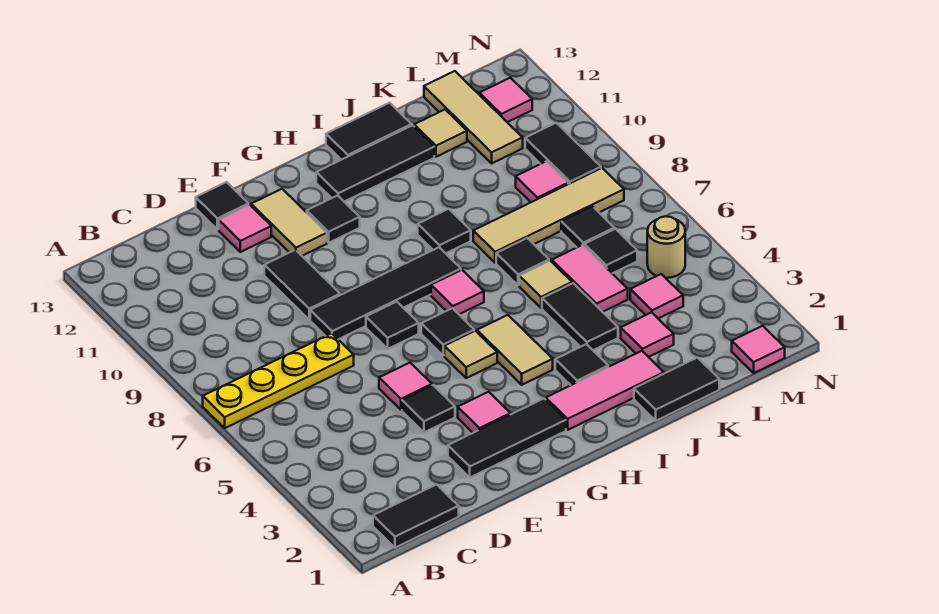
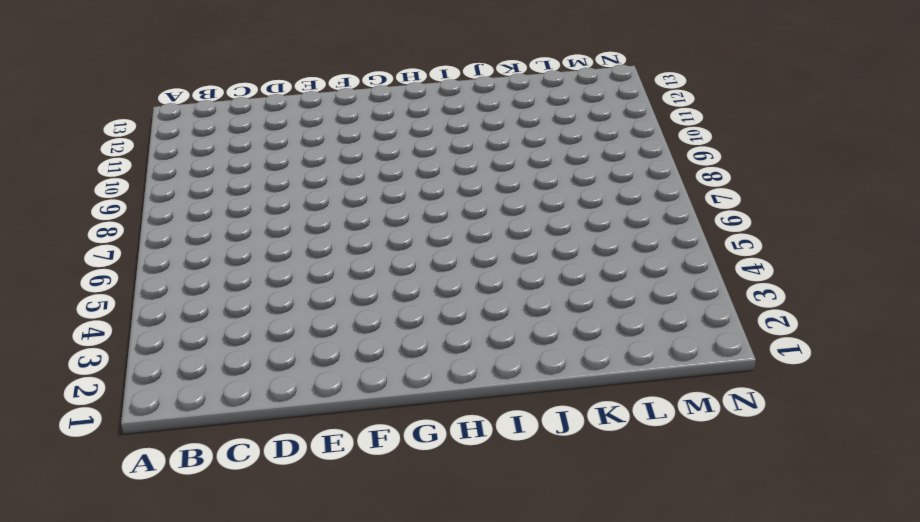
none -> yellow 1x4 plate [203,333,354,428]
none -> black 1x2 tile [373,484,459,548]
none -> black 1x3 tile [448,399,566,477]
none -> black 1x1 tile [402,385,455,432]

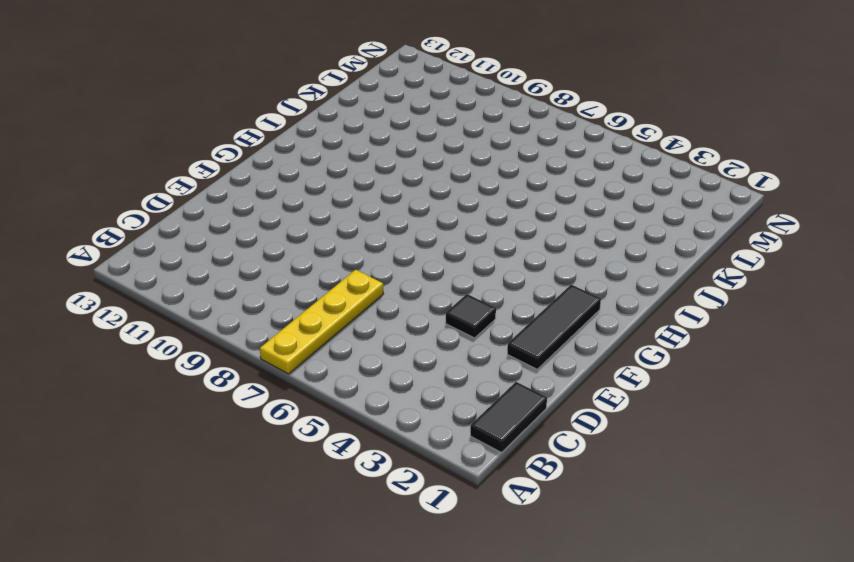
none -> pink 1x1 tile [379,363,432,410]
none -> black 1x4 tile [310,247,461,339]
none -> black 1x2 tile [264,250,340,320]
none -> pink 1x1 tile [219,205,271,252]

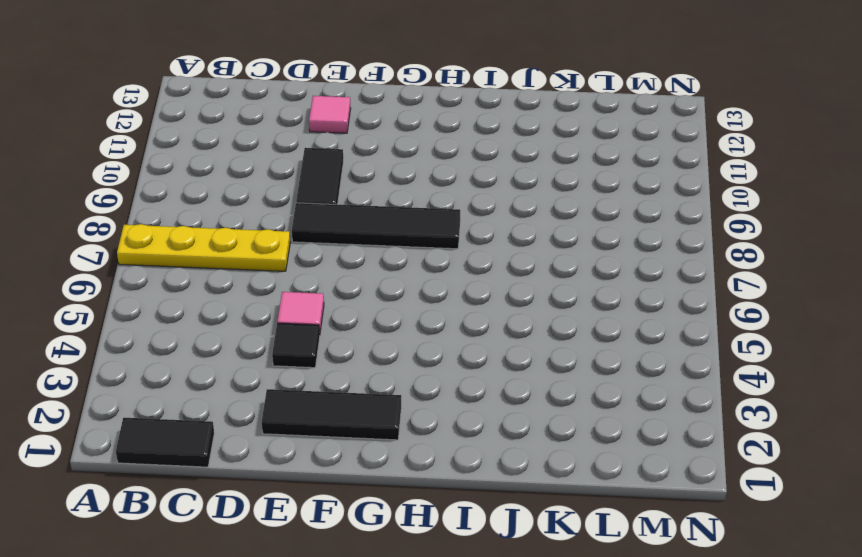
none -> black 1x1 tile [196,182,248,230]
none -> pink 1x1 tile [458,392,510,433]
none -> black 1x1 tile [366,302,419,349]
none -> tan 1x2 tile [251,189,327,256]

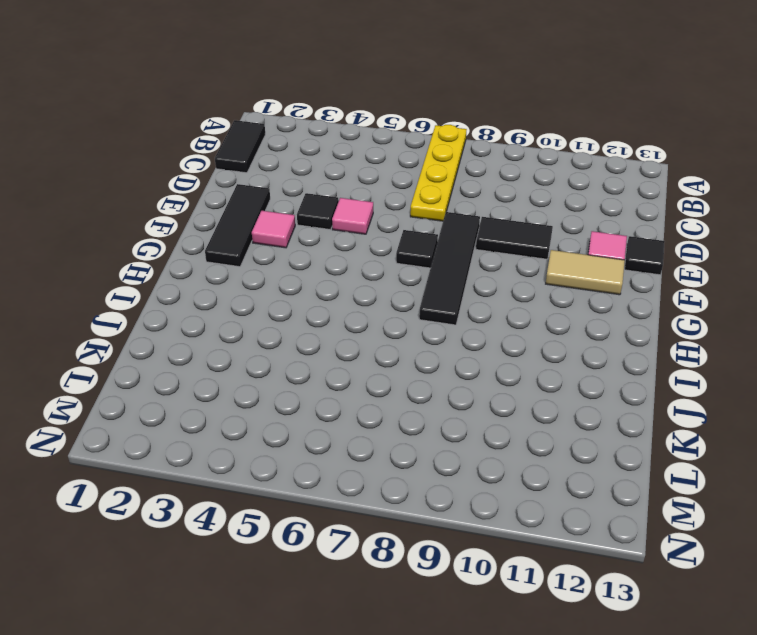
none -> tan 1x1 tile [444,331,497,378]
none -> black 1x1 tile [421,308,474,356]
none -> black 1x1 tile [307,195,360,243]
none -> pink 1x3 tile [546,351,664,430]

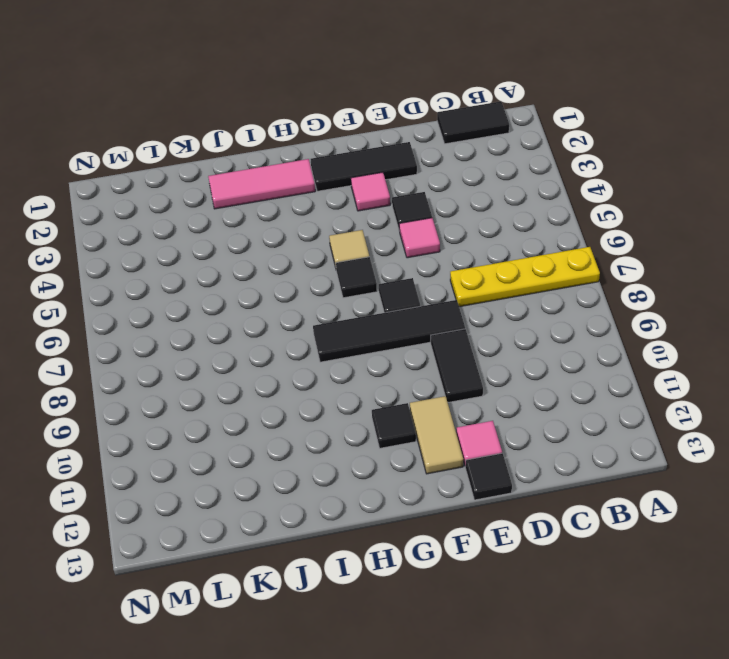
none -> tan 1x2 tile [477,315,553,385]
none -> pink 1x1 tile [431,270,484,314]
none -> black 1x3 tile [316,125,434,202]
none -> black 1x1 tile [555,344,608,385]

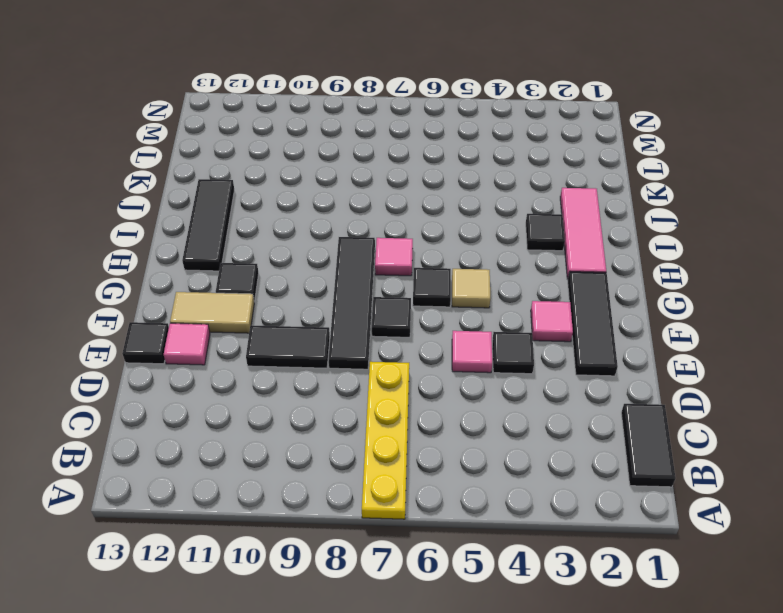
none -> tan 1x2 tile [477,315,553,385]
none -> black 1x1 tile [418,209,471,253]
none -> black 1x2 tile [326,103,412,160]
none -> black 1x2 tile [634,358,719,421]

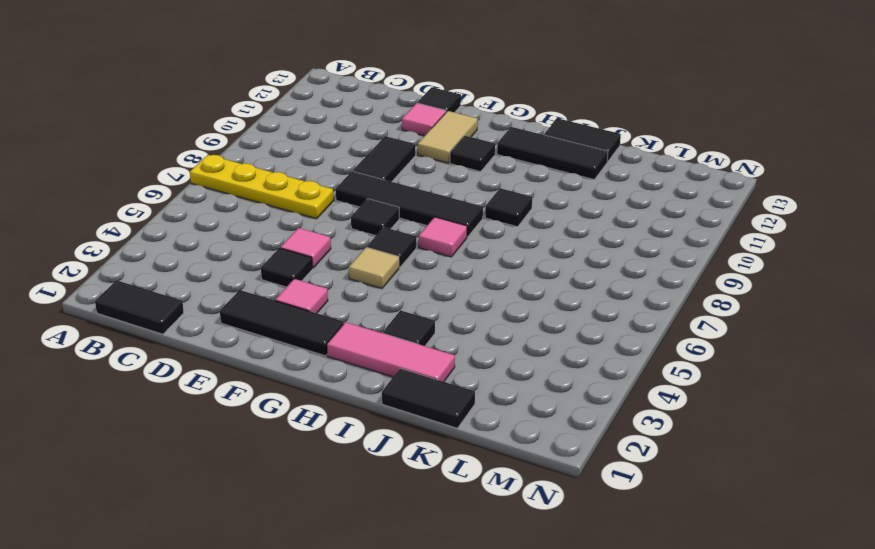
none -> tan 1x2 tile [477,315,553,385]
none -> black 1x2 tile [542,283,618,350]
none -> tan 1x1 tile [519,261,572,308]
none -> black 1x1 tile [496,238,549,285]

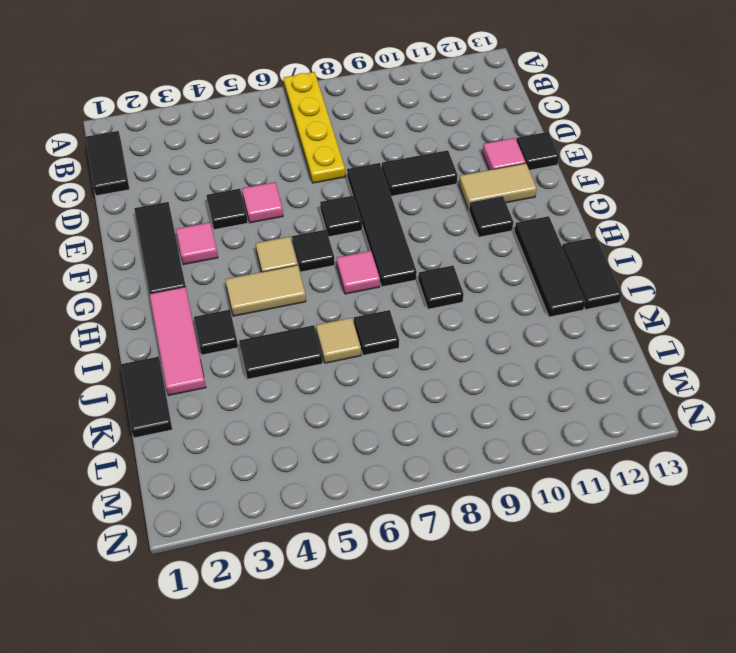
none -> tan 1x4 tile [473,168,624,263]
none -> pink 1x1 tile [621,312,674,357]
none -> pink 1x2 tile [552,245,628,312]
none -> tan 1x1 tile [414,110,467,157]

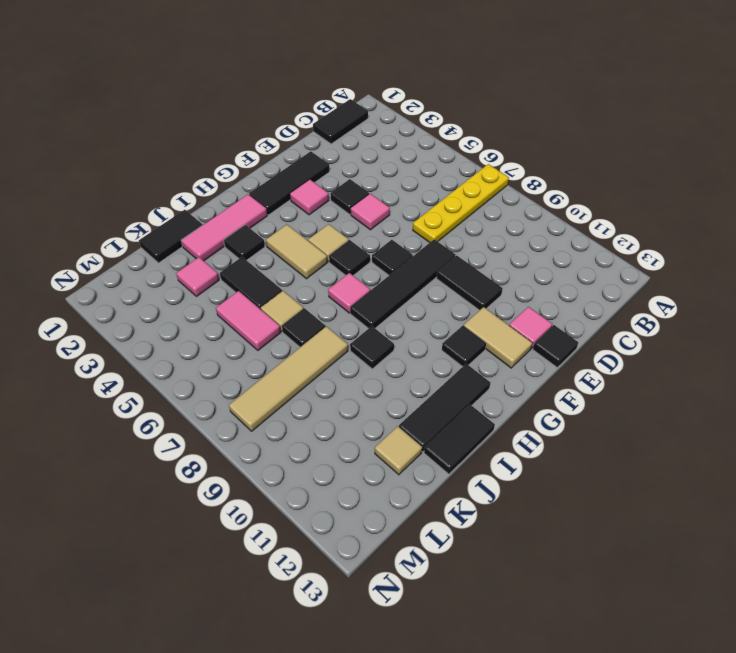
none -> pink 1x1 tile [630,274,683,319]
none -> black 1x1 tile [584,229,637,273]
none -> black 1x1 tile [561,206,614,247]
none -> pink 1x1 tile [516,161,568,202]

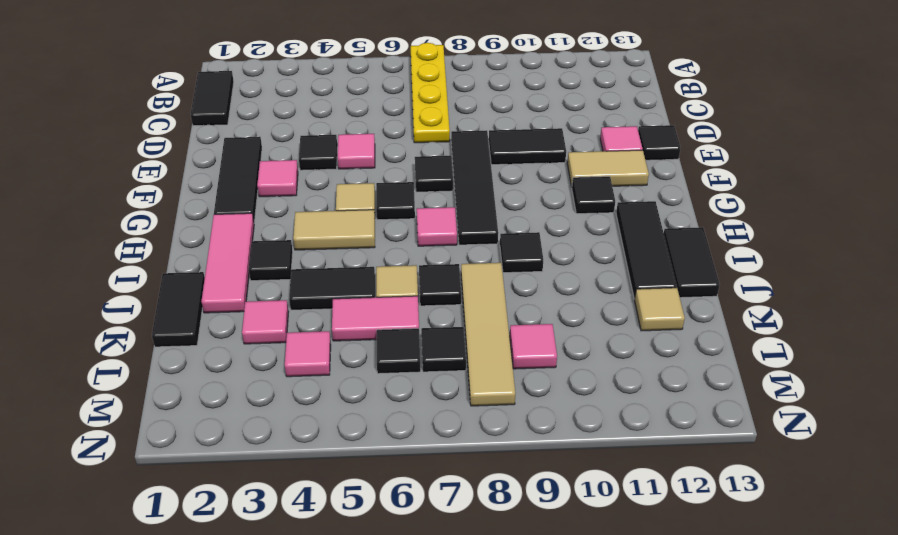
none -> tan 1x3 tile [424,71,523,163]
none -> pink 1x1 tile [732,326,785,373]
none -> tan 1x1 round brick [647,216,685,278]
none -> black 1x2 tile [525,123,601,184]

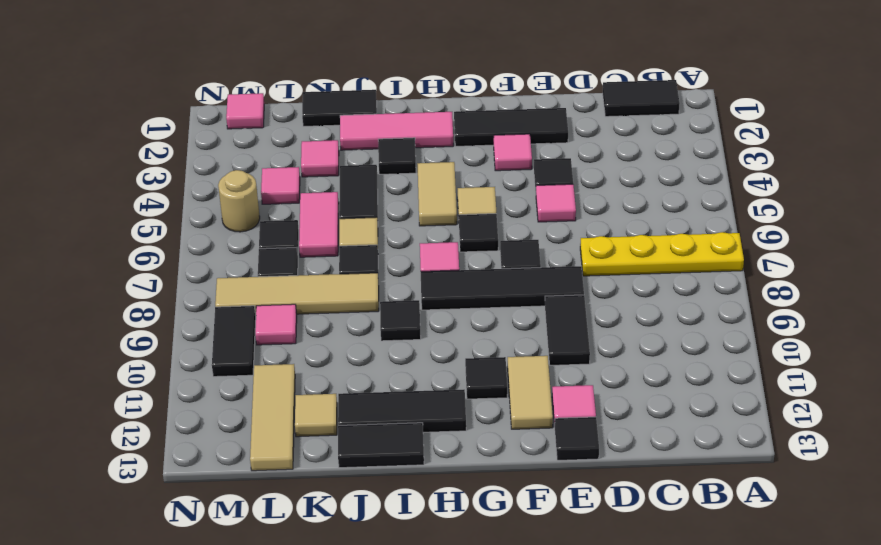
none -> pink 1x1 tile [479,78,532,122]

